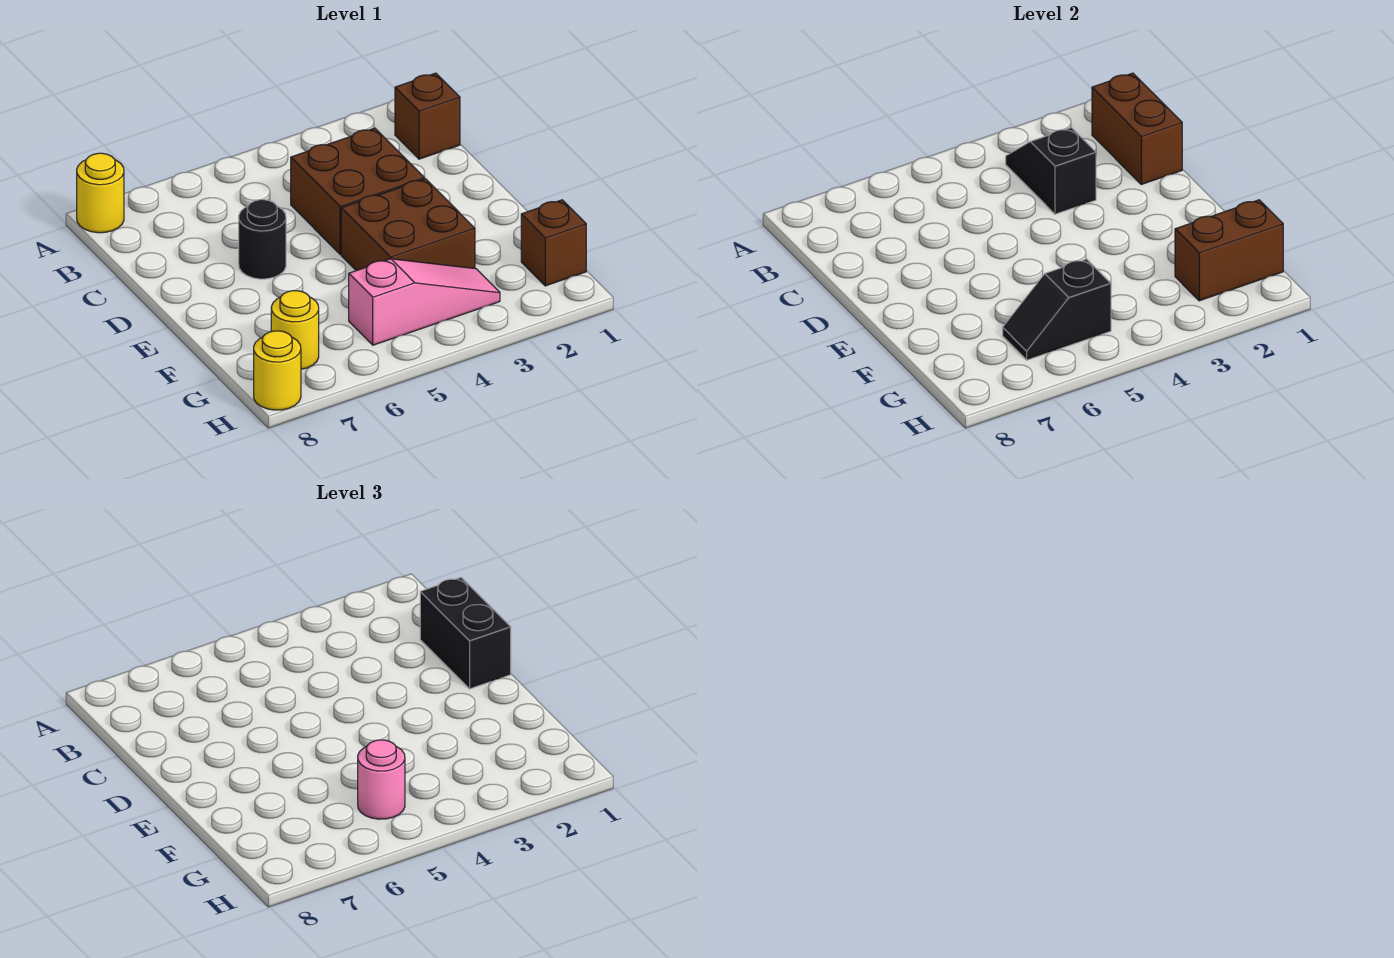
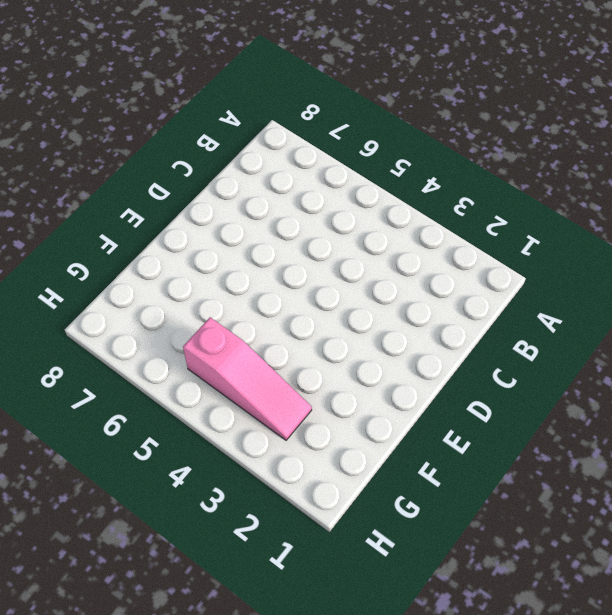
none -> yellow 1x1 round brick [77,153,124,233]
none -> brown 1x1 brick [395,73,460,159]
none -> brown 2x2 brick [291,128,424,254]

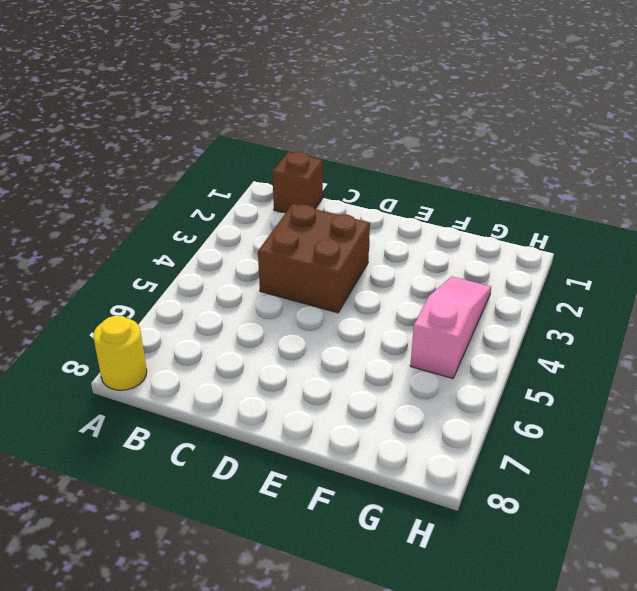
none -> black 1x1 round brick [239,200,286,279]
none -> brown 2x2 brick [341,179,475,271]
none -> brown 1x1 brick [521,200,586,286]

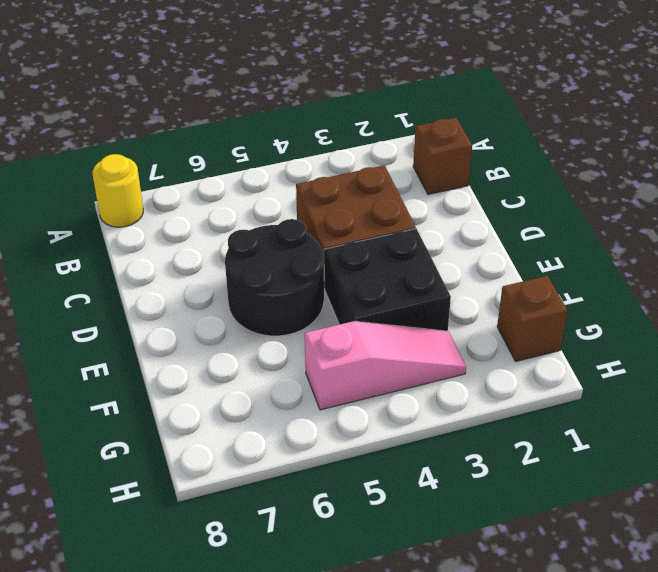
black 2x2 round brick [225,219,324,336] -> black 1x1 round brick [239,200,286,279]
black 2x2 brick [324,229,451,331] -> brown 2x2 brick [341,179,475,271]
none -> yellow 1x1 round brick [271,291,319,369]
none -> yellow 1x1 round brick [254,331,301,410]
none -> brown 1x2 brick [1092,73,1182,184]

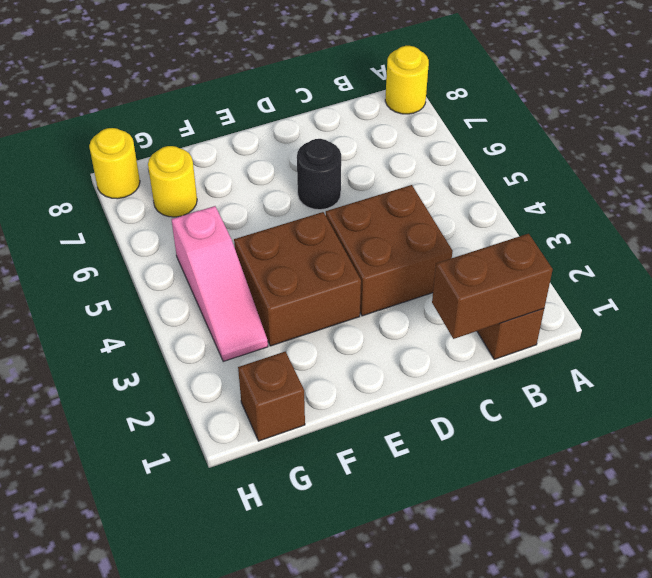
none -> black 1x2 slope [1006,128,1096,214]
none -> brown 1x2 brick [1175,200,1283,301]
none -> black 1x2 slope [1003,259,1111,360]

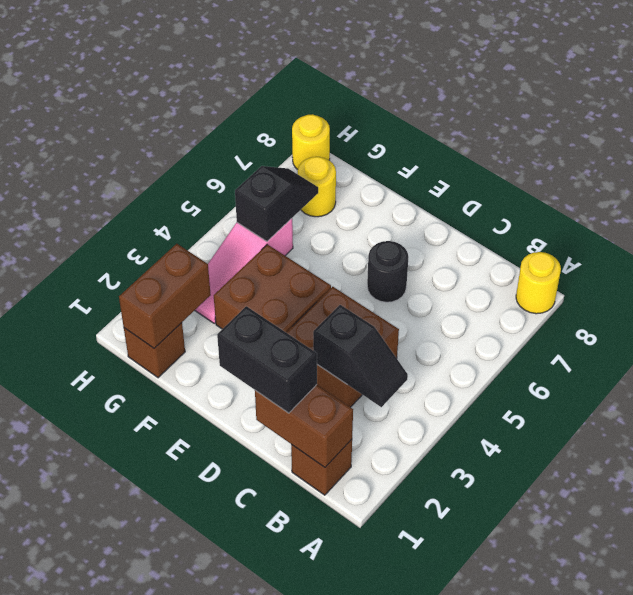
none -> pink 1x1 round brick [358,740,405,819]

